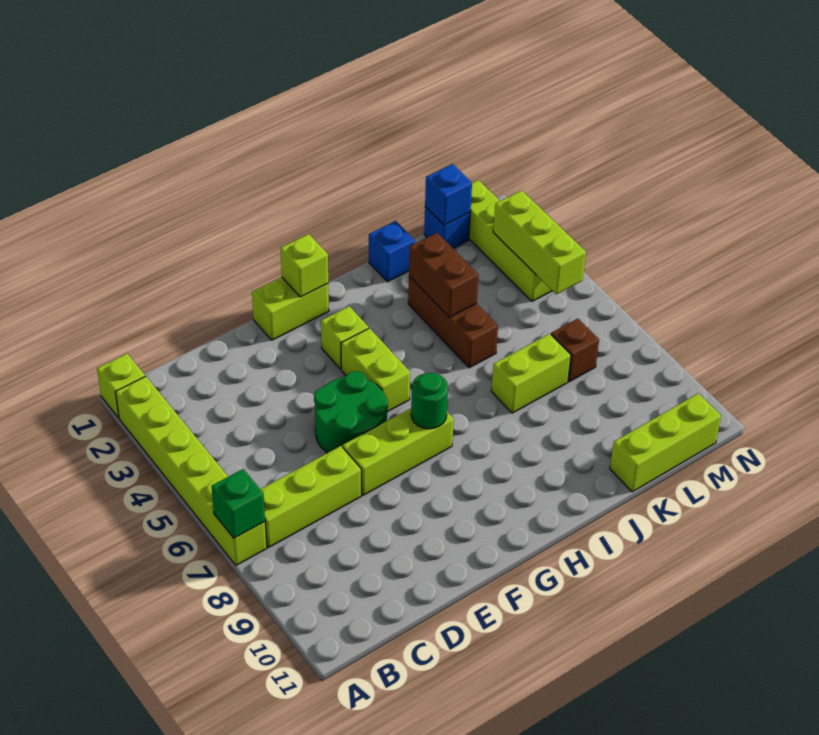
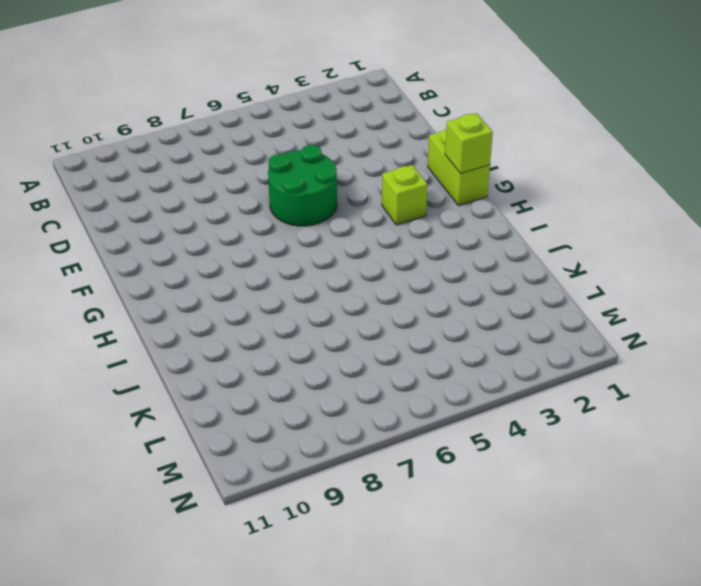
none -> lime 1x1 brick [97,354,145,418]
none -> lime 1x6 brick [116,376,267,565]
none -> lime 1x3 brick [260,446,361,548]

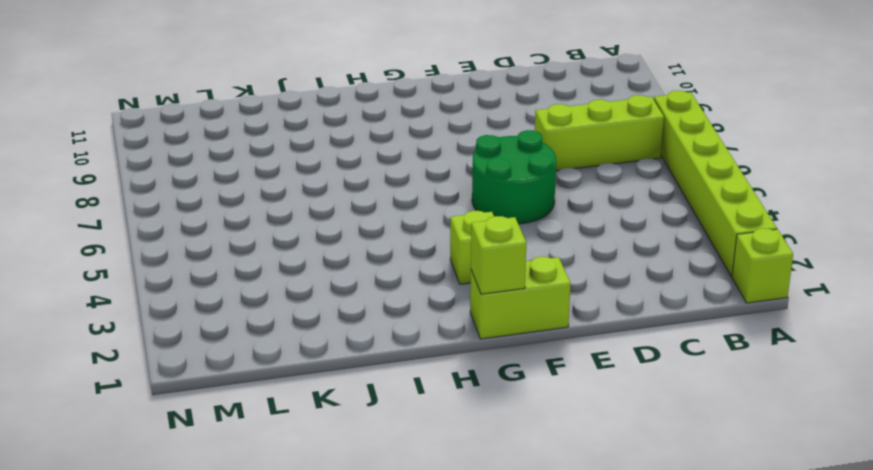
none -> lime 1x3 brick [342,408,454,495]
none -> lime 1x2 brick [341,328,410,412]
none -> blue 1x1 brick [369,221,415,282]

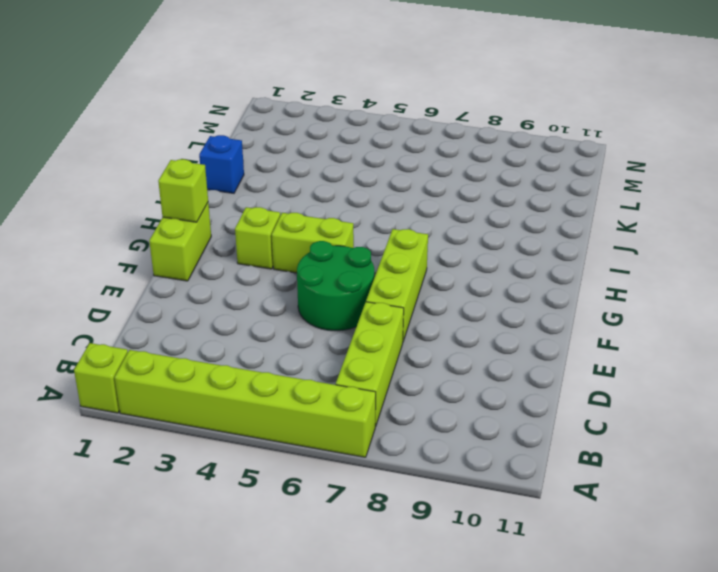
none -> brown 1x3 brick [408,276,498,368]
none -> lime 1x2 brick [491,334,571,413]
none -> lime 1x3 brick [610,393,721,492]

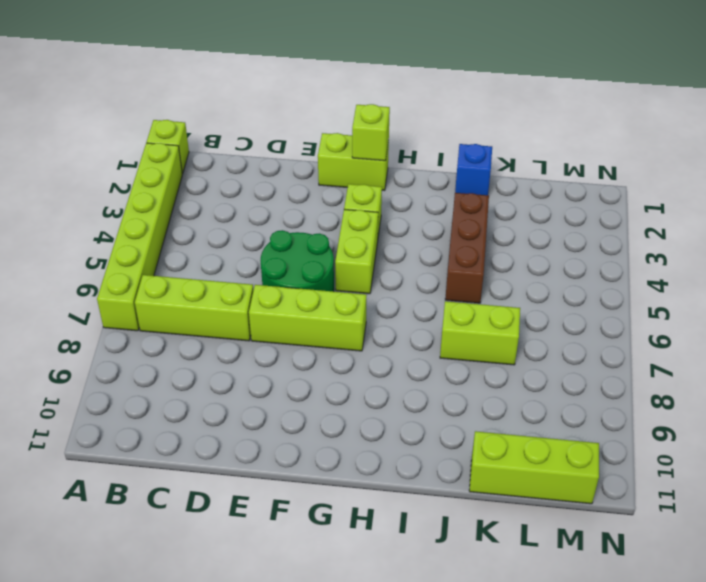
none -> blue 1x1 brick [424,207,470,248]
none -> brown 1x1 brick [551,319,599,382]
none -> lime 1x4 brick [469,180,552,301]

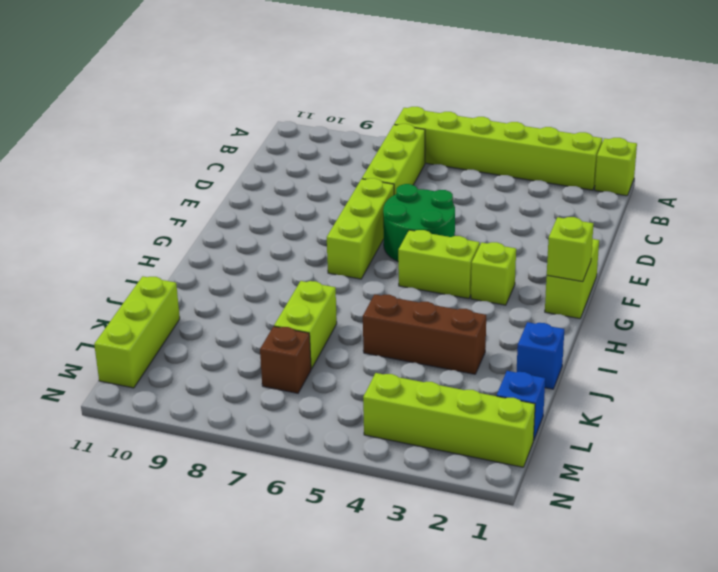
none -> green 1x1 brick [212,469,265,538]
none -> green 1x1 round brick [411,373,448,429]
none -> brown 1x2 brick [409,233,479,317]

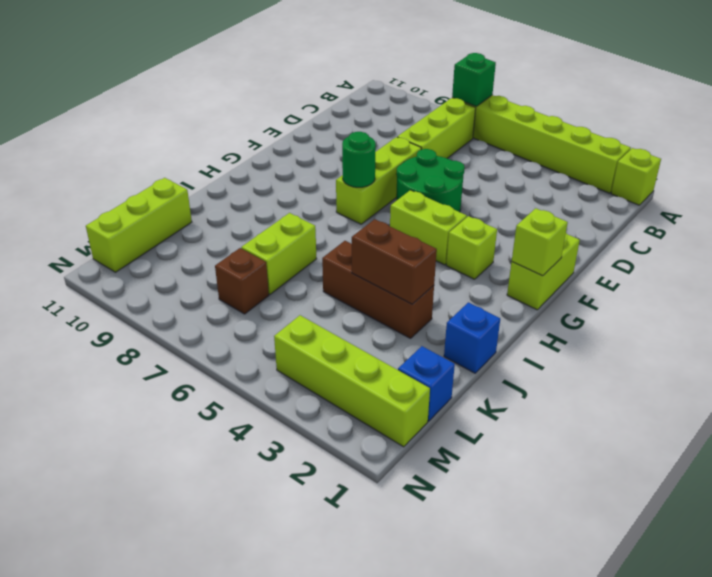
none -> blue 1x1 brick [425,164,472,225]
none -> lime 1x3 brick [493,190,586,294]

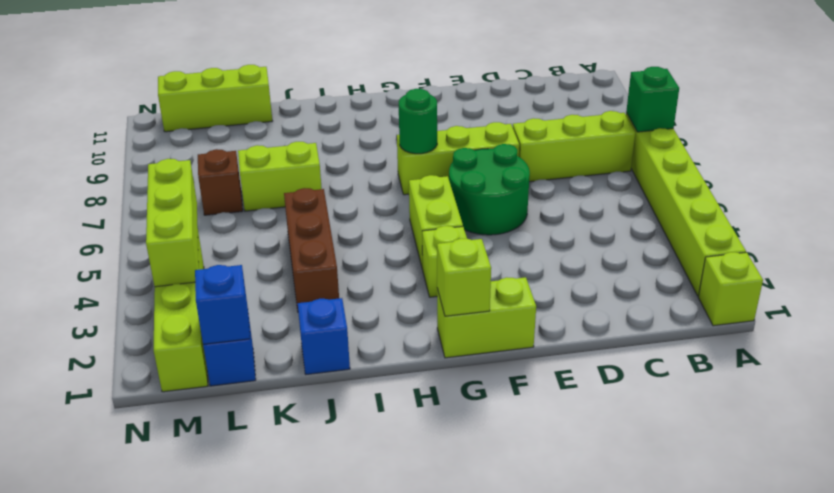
none -> brown 1x2 brick [409,233,479,317]

